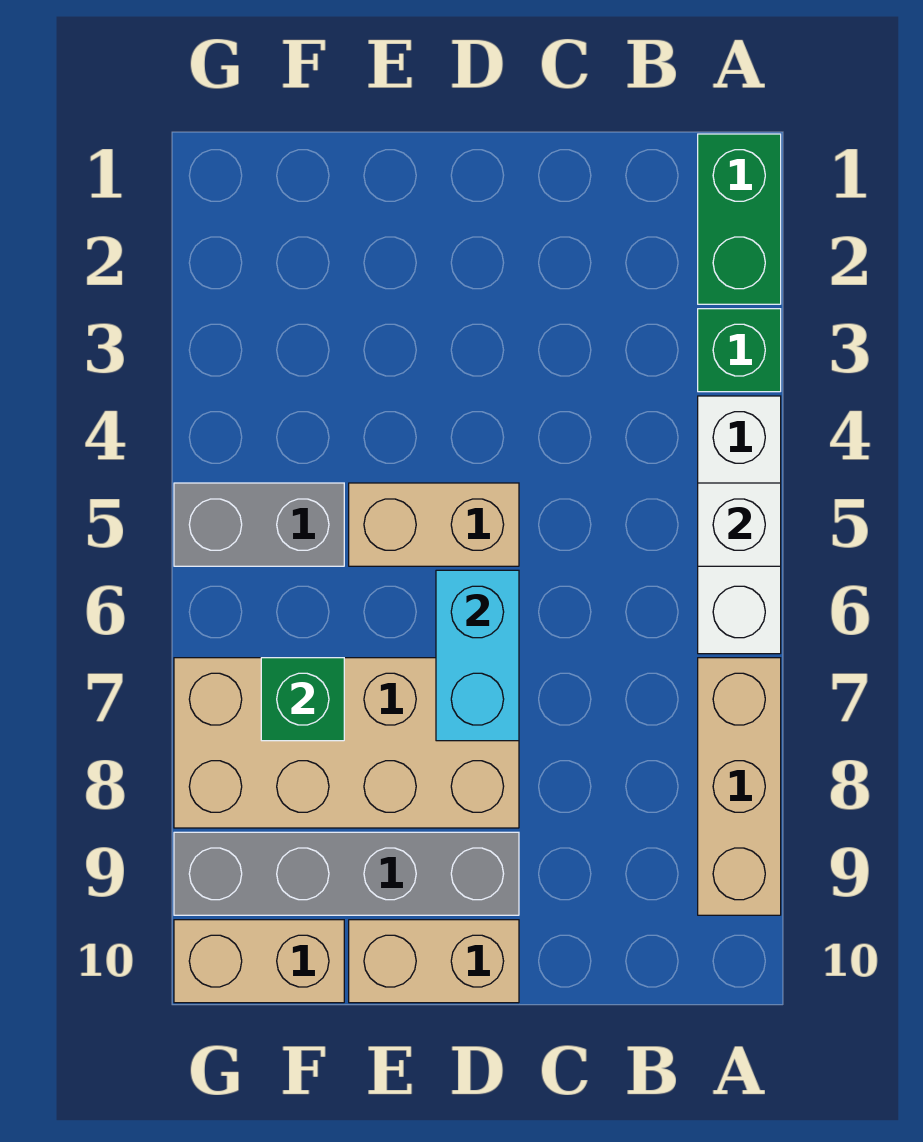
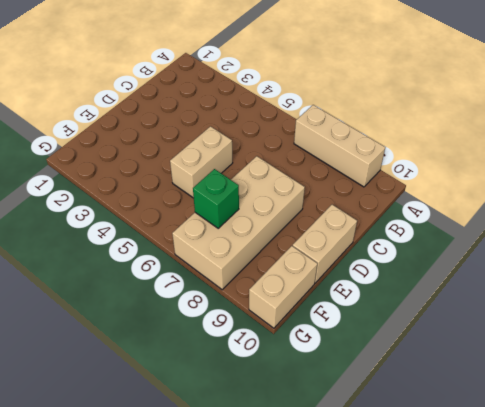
none -> green 1x2 brick [698,134,781,304]
none -> green 1x1 brick [698,309,781,392]
none -> white 1x3 brick [698,396,781,654]

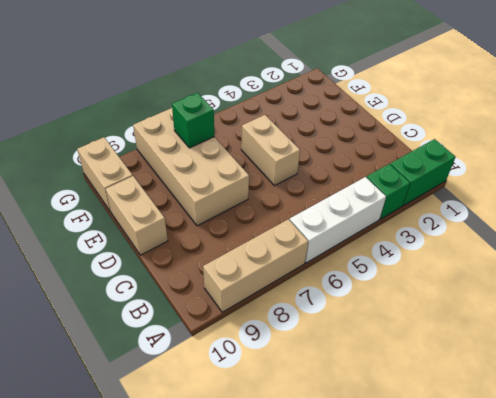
none -> grey 1x4 brick [174,832,519,915]
none -> grey 1x2 brick [174,483,344,566]
none -> white 1x1 brick [698,483,781,566]

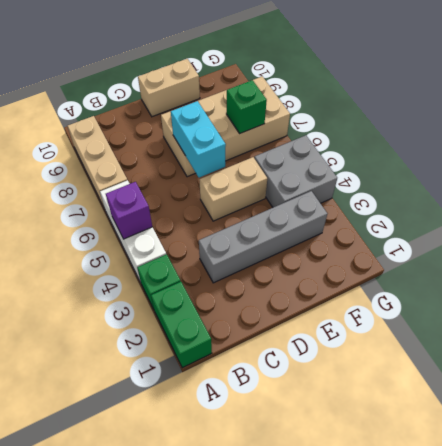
purple 1x1 brick [106,182,152,239] -> white 1x1 brick [698,483,781,566]
grey 1x4 brick [199,191,327,283] -> grey 1x4 brick moved to [174,832,519,915]
grey 2x2 brick [254,135,337,207] -> grey 1x2 brick [174,483,344,566]
none -> tan 1x2 brick [174,920,344,1003]

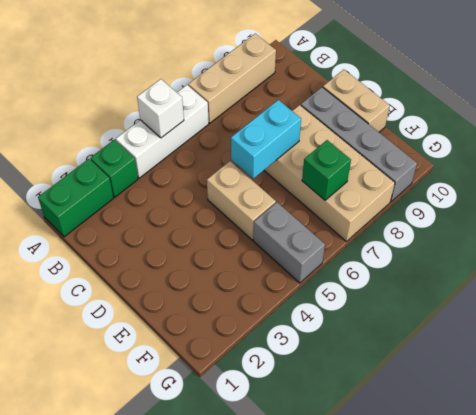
none -> tan 1x2 brick [174,920,344,1003]

